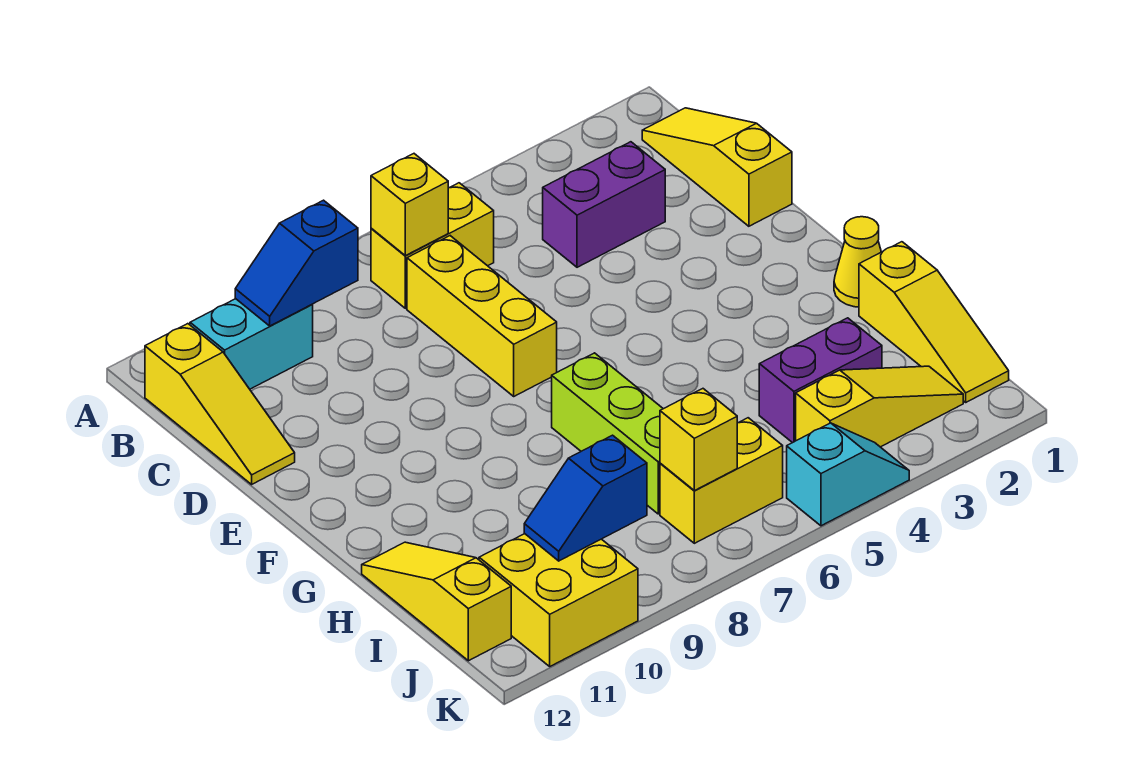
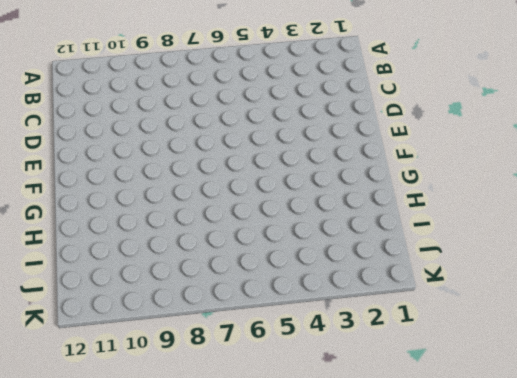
none -> yellow 1x3 slope [642,108,792,226]
none -> yellow 1x2 brick [371,183,494,308]
none -> cyan 1x2 brick [190,299,313,389]

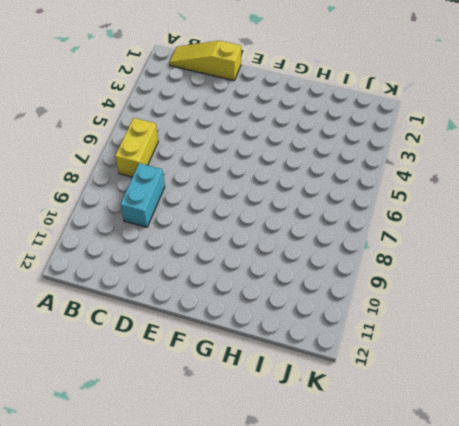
cyan 1x2 brick [120,163,165,227] -> cyan 1x2 brick moved to [190,299,313,389]
none -> yellow 1x3 slope [145,324,295,484]
none -> purple 1x2 brick [543,142,665,267]
none -> yellow 1x3 brick [407,236,557,396]

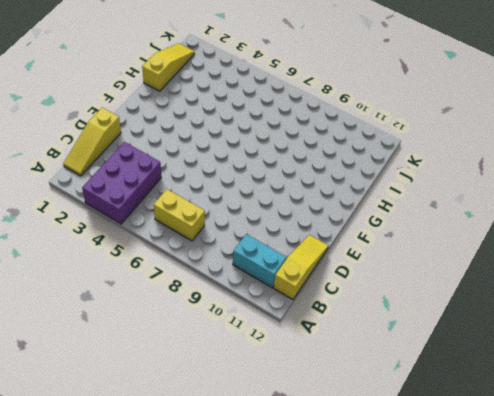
purple 2x3 brick [82,142,161,224] -> purple 1x2 brick [543,142,665,267]
none -> yellow 1x3 brick [407,236,557,396]
none -> yellow 1x1 cone [834,217,881,307]
none -> lime 1x3 brick [552,353,663,514]

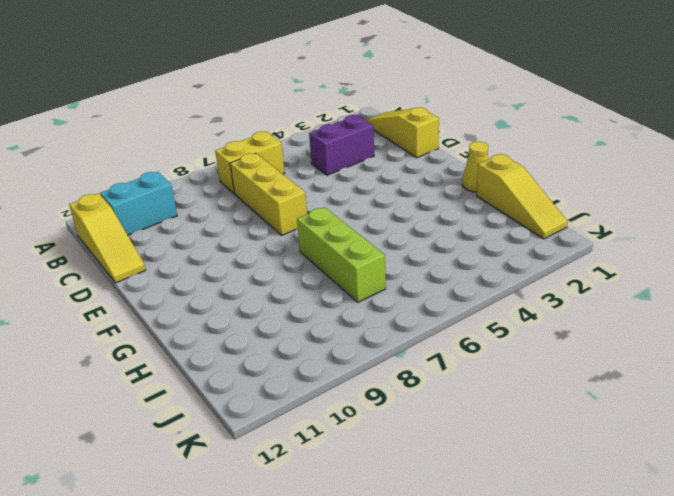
none -> yellow 1x3 slope [362,542,511,661]
none -> purple 1x2 brick [759,318,882,443]
none -> yellow 1x3 slope [796,366,963,447]

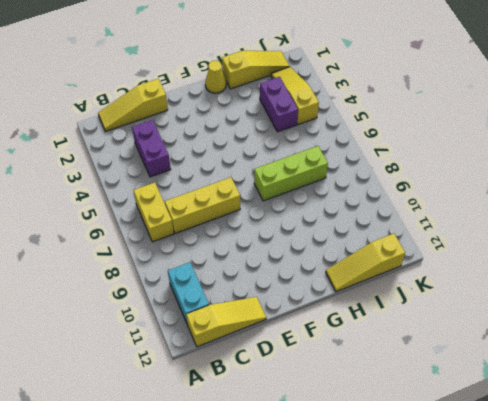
none -> yellow 1x2 brick [660,418,783,543]
none -> yellow 2x2 brick [479,534,638,666]
none -> cyan 1x2 slope [787,423,909,526]

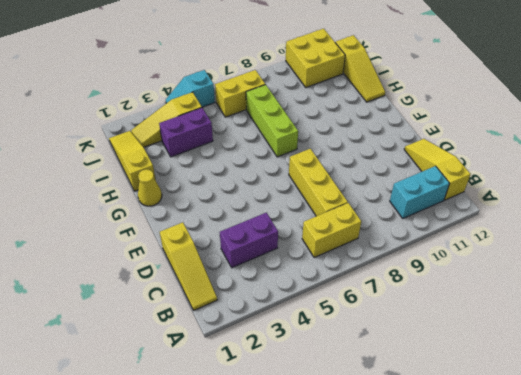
none -> yellow 1x1 brick [371,154,448,256]
none -> blue 1x2 slope [235,200,358,326]
none -> yellow 1x1 brick [660,389,737,491]

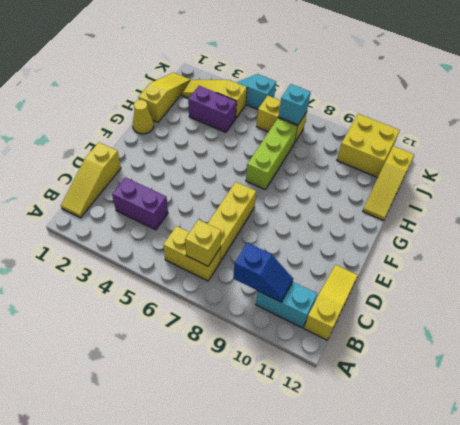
cyan 1x1 brick [279,84,311,125] -> yellow 1x1 brick [660,389,737,491]
none -> blue 1x2 slope [524,435,647,561]

